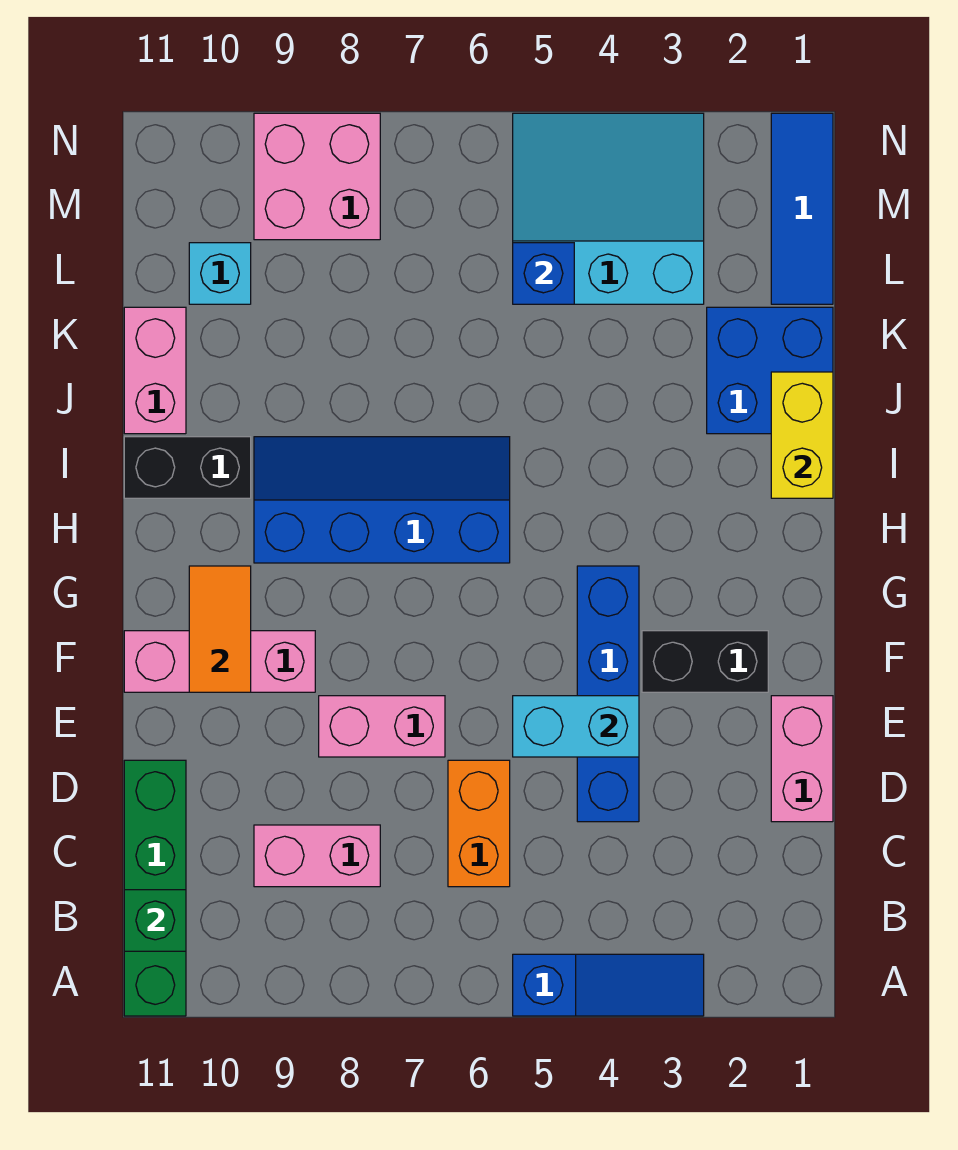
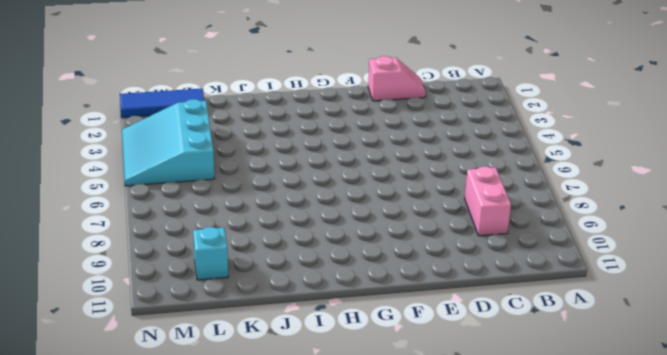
pink 1x2 slope [368,56,426,101] -> pink 1x2 brick [771,696,833,822]
none -> blue 1x3 slope [513,954,704,1016]
none -> green 1x4 brick [124,760,186,1016]
none -> orange 1x2 brick [448,760,510,887]

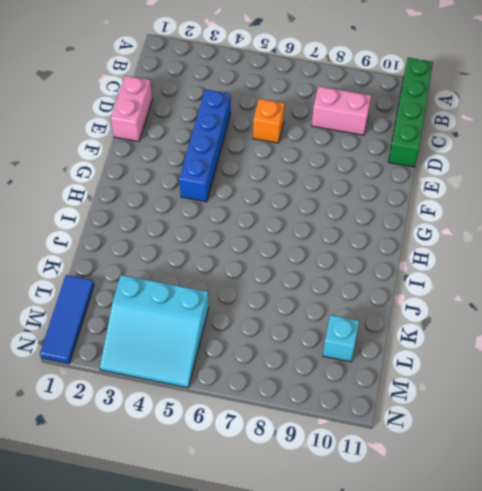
orange 1x1 brick [253,99,285,143] -> orange 1x2 brick [448,760,510,887]
none -> blue 1x3 slope [513,954,704,1016]
none -> pink 1x2 brick [319,696,445,757]
none -> black 1x2 brick [642,631,768,692]

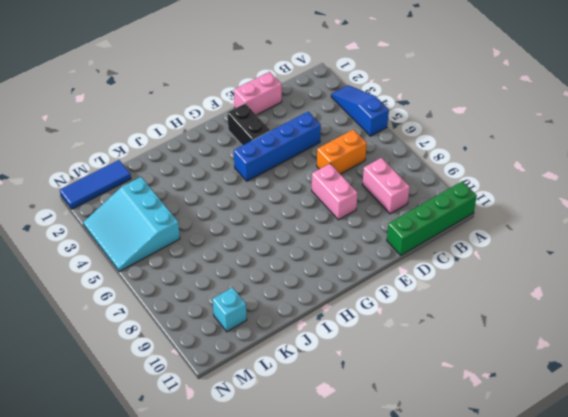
none -> pink 1x3 brick [124,631,315,692]
none -> blue 2x4 slope [254,437,510,563]
none -> black 1x2 brick [124,437,251,498]

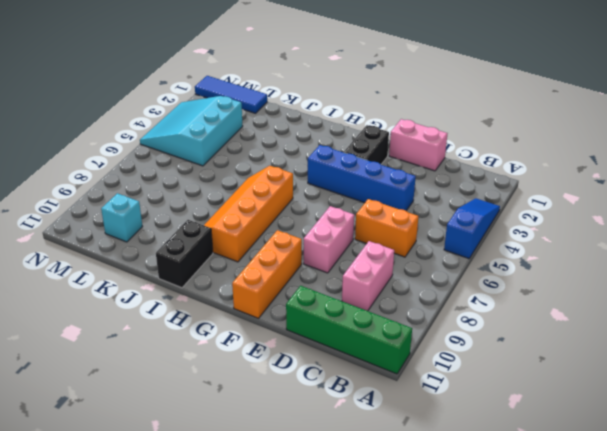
orange 1x3 brick [232,230,302,318] -> pink 1x3 brick [124,631,315,692]
orange 2x4 slope [204,166,293,262] -> blue 2x4 slope [254,437,510,563]
none -> blue 2x2 brick [707,307,833,434]
none -> pink 1x2 brick [124,307,186,434]
none -> pink 2x2 brick [254,113,380,240]

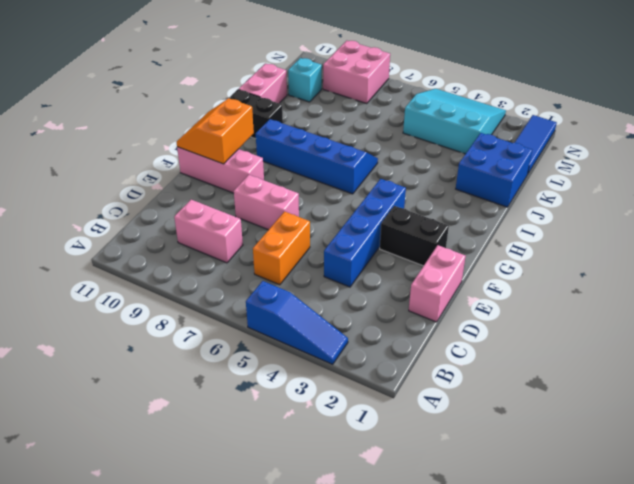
orange 2x2 slope [177,98,254,164] -> orange 1x2 tile [189,566,251,692]
none -> green 1x4 brick [124,760,186,1016]
none -> green 1x1 brick [124,890,186,951]
none -> cyan 1x2 brick [513,696,639,757]

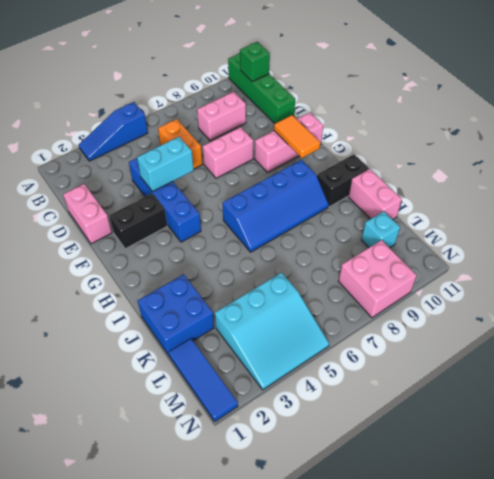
none -> yellow 1x2 brick [771,372,833,498]
none -> blue 1x1 brick [513,243,574,304]

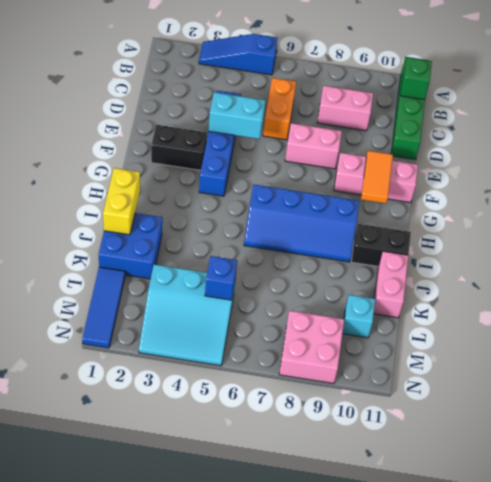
none -> pink 1x2 brick [771,696,833,822]

